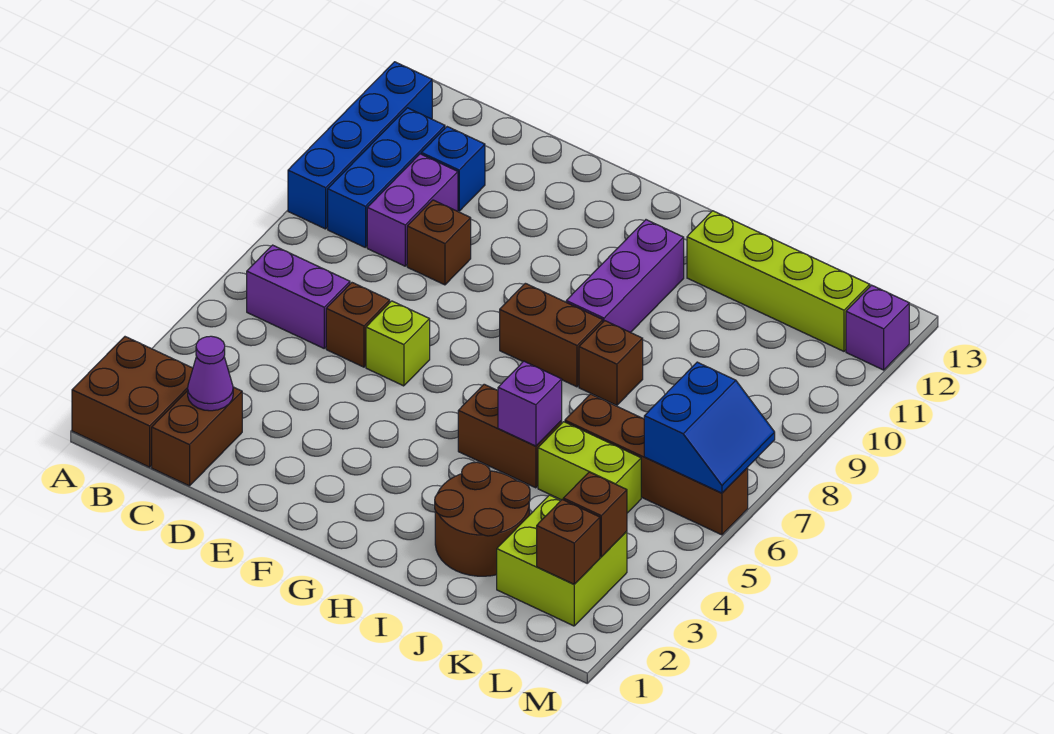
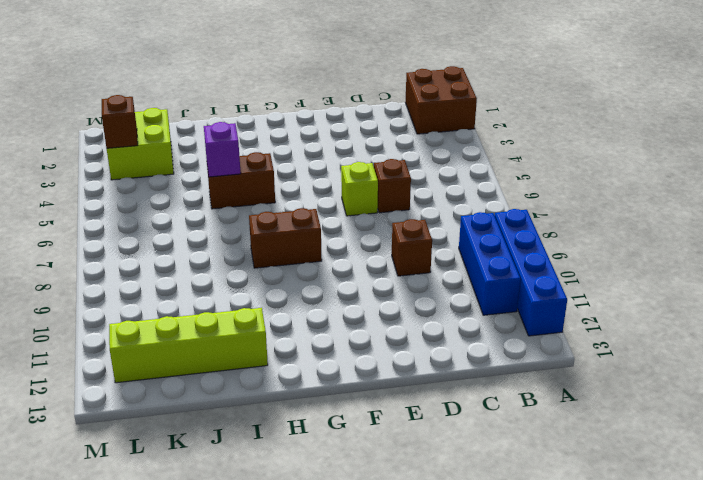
none -> purple 1x2 brick [247,245,350,348]
none -> brown 1x2 brick [152,387,242,486]
none -> purple 1x2 brick [367,154,458,266]

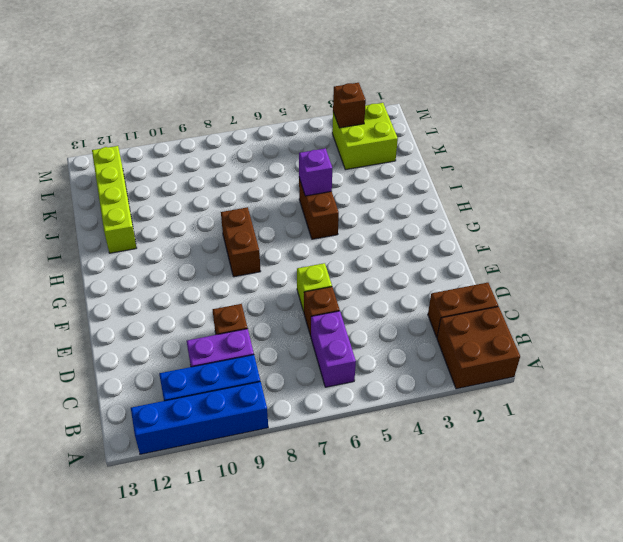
none -> blue 1x1 brick [421,127,485,211]
none -> purple 1x3 brick [566,220,684,333]
none -> brown 2x2 round brick [435,462,530,576]

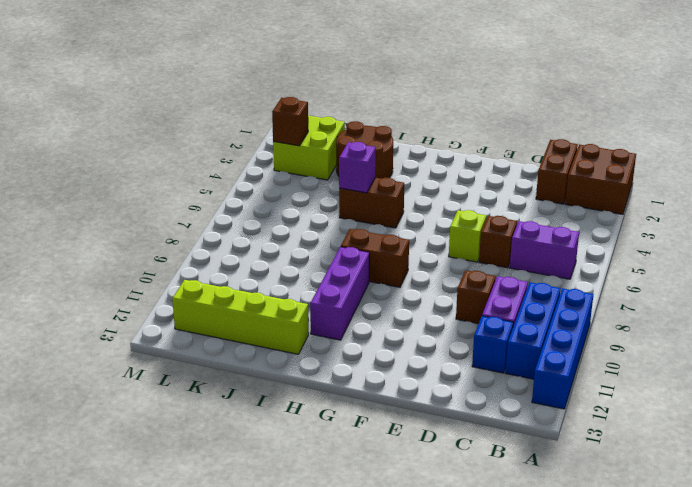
none -> brown 1x1 brick [579,321,643,405]
none -> lime 1x2 brick [538,422,641,513]
none -> brown 1x4 brick [565,394,748,535]

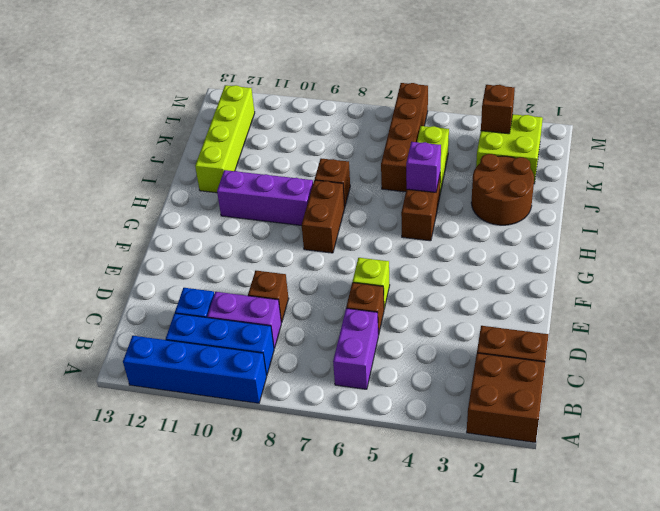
none -> purple 1x1 brick [846,285,909,370]
none -> purple 1x1 cone [188,336,233,411]
none -> brown 1x1 brick [537,500,600,584]

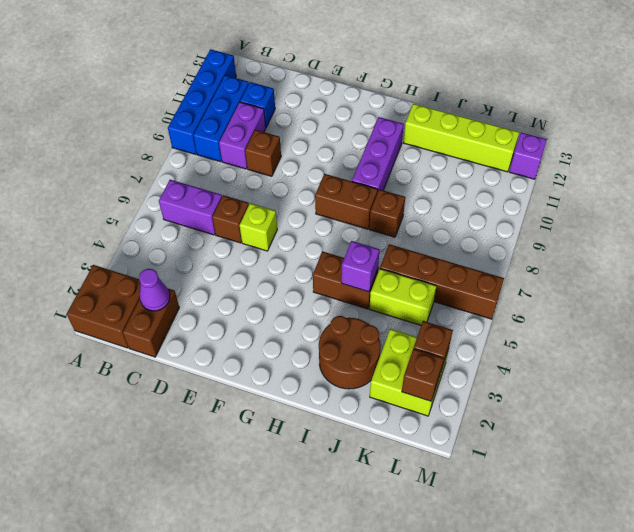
none -> blue 2x2 slope [644,362,775,493]

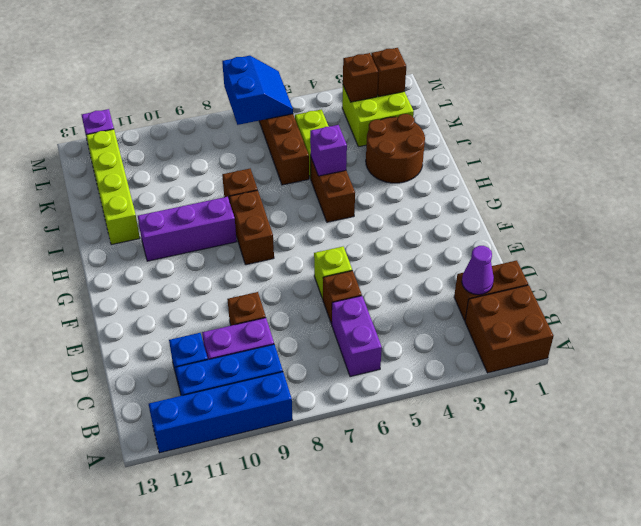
blue 2x2 slope [222,56,293,125] -> blue 2x2 slope turned to [644,362,775,493]

